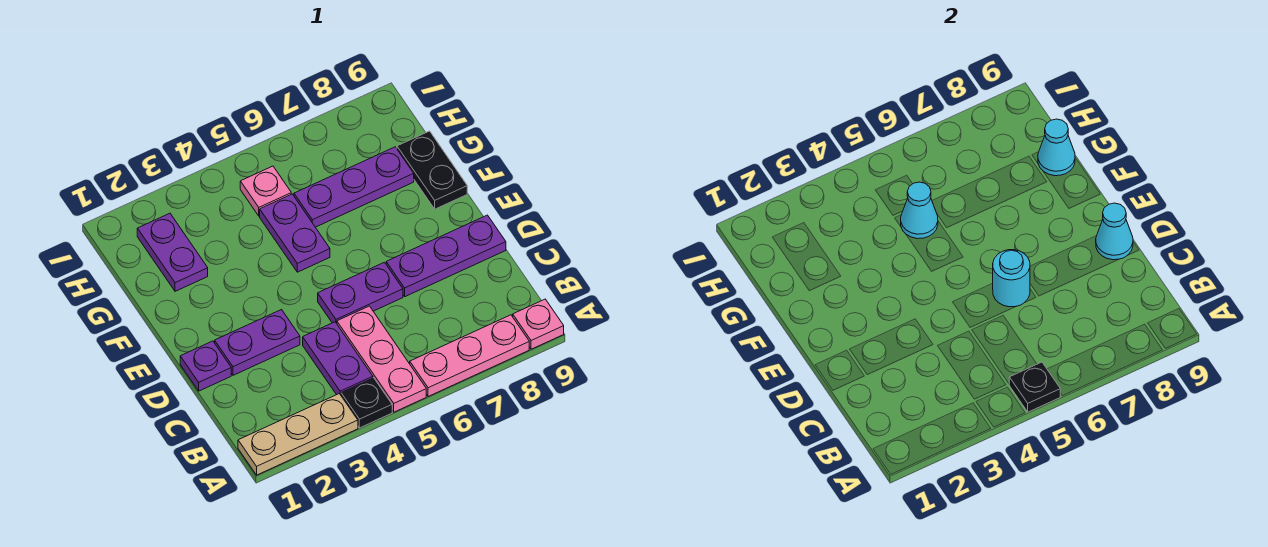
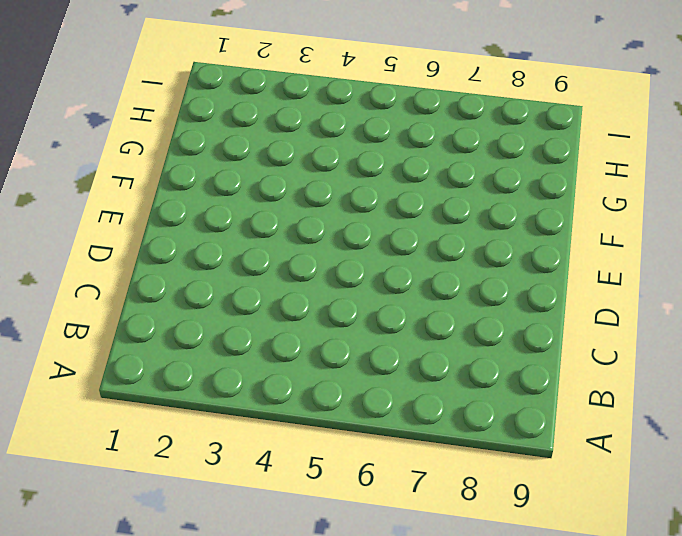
none -> tan 1x3 plate [238,394,358,475]
none -> black 1x1 plate [341,378,392,428]
none -> pink 1x3 plate [337,306,426,412]

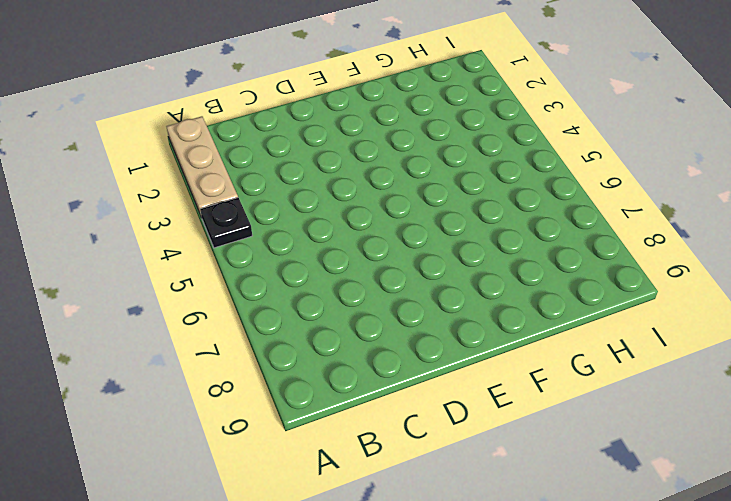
none -> pink 1x3 plate [337,306,426,412]
none -> pink 1x3 plate [410,315,529,397]
none -> pink 1x1 plate [513,299,564,349]

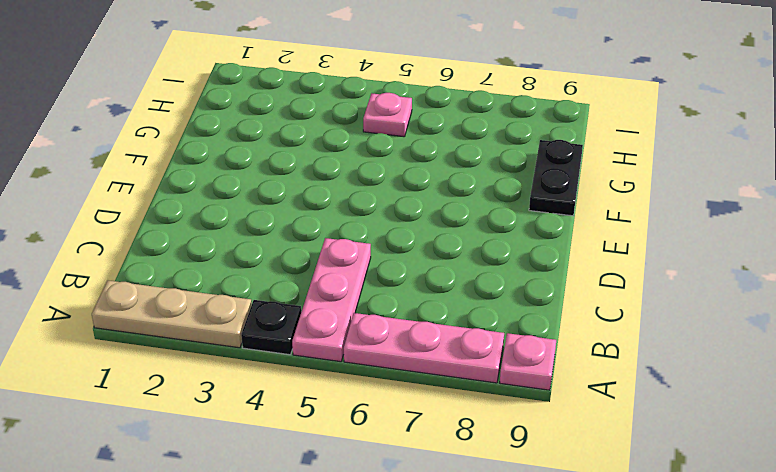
none -> purple 1x2 plate [303,322,373,395]
none -> purple 1x1 plate [180,341,231,391]
none -> purple 1x2 plate [215,310,300,375]

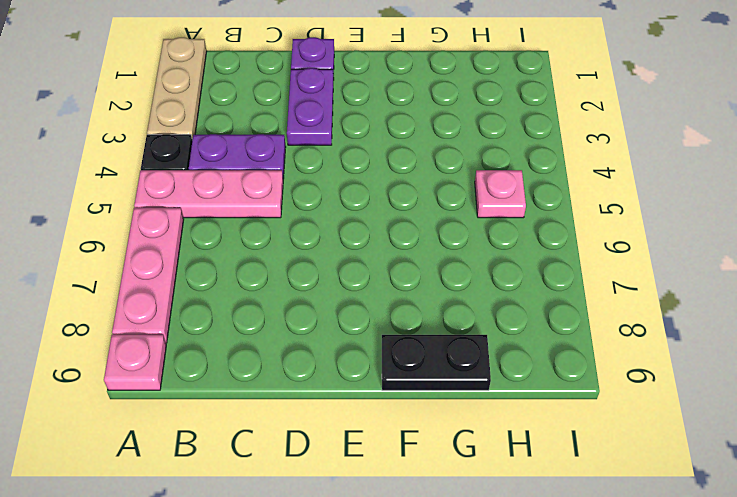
none -> purple 1x2 plate [318,262,403,324]
none -> purple 1x3 plate [386,215,506,297]
none -> purple 1x2 plate [260,194,330,272]

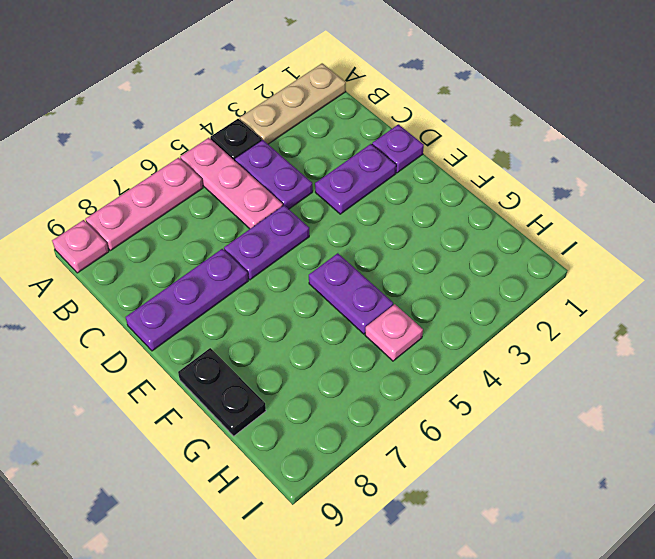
none -> purple 1x2 plate [137,213,208,291]
none -> purple 1x3 plate [294,147,414,227]
none -> black 1x1 plate [1009,362,1060,412]

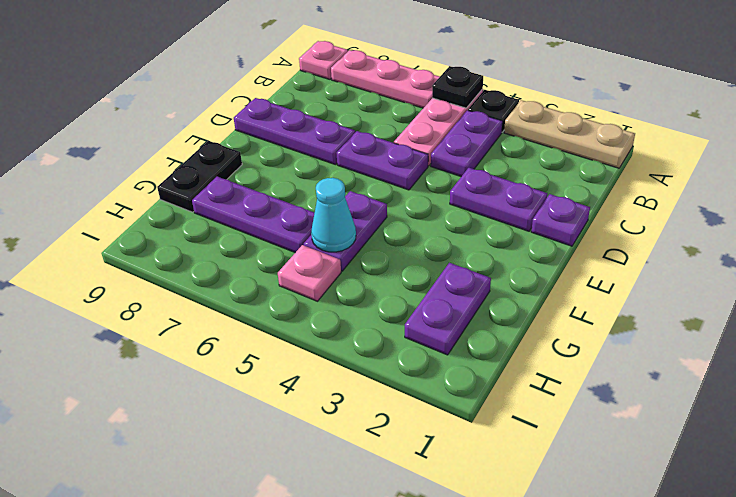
none -> cyan 1x1 round brick [993,250,1030,307]
none -> cyan 1x1 cone [1096,203,1133,260]
none -> cyan 1x1 cone [1038,119,1075,176]

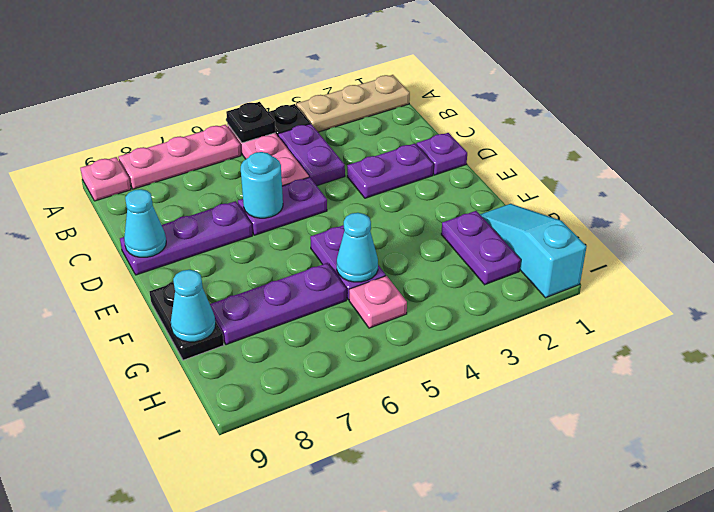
cyan 1x3 slope [480,204,587,298] -> none

